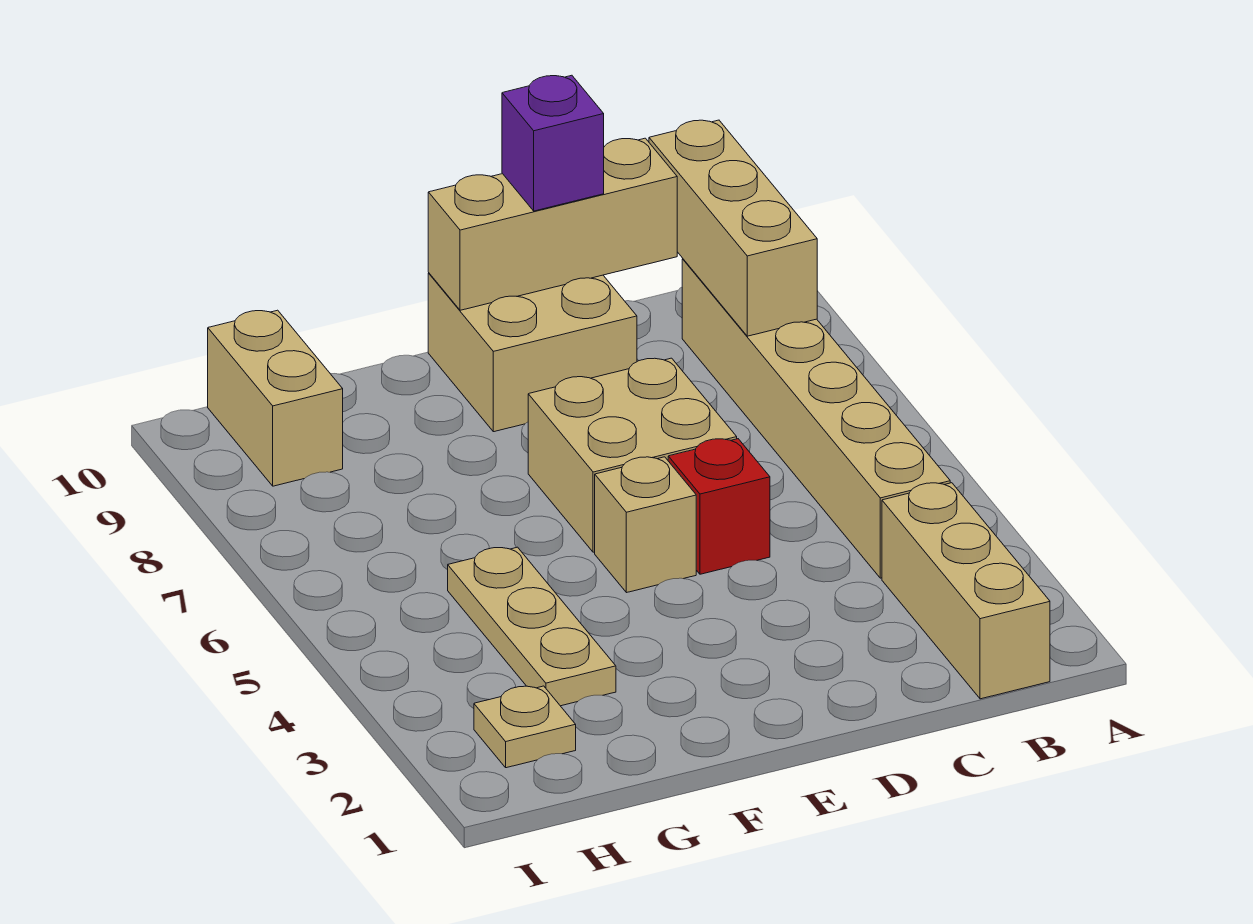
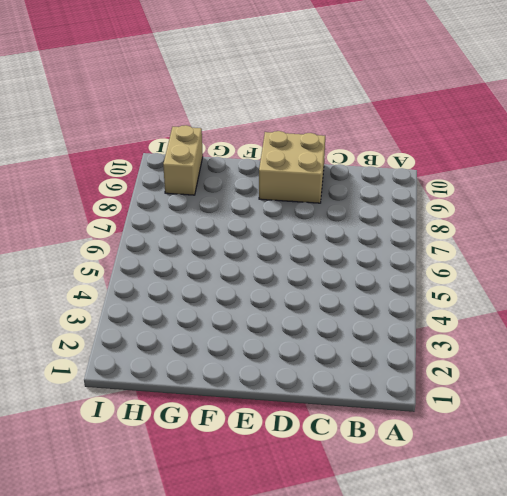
none -> tan 1x3 brick [882,483,1050,699]
none -> tan 1x6 brick [682,259,950,578]
none -> red 1x1 brick [668,439,770,574]

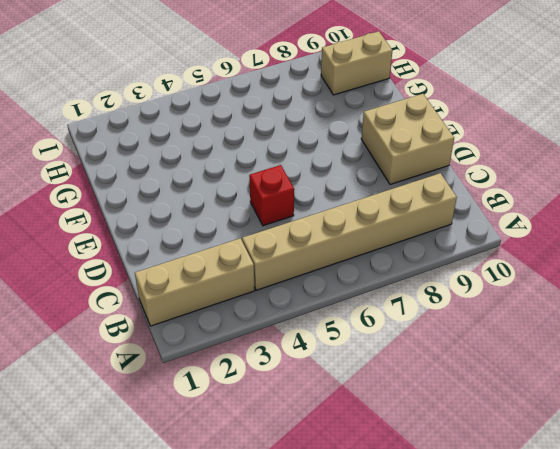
none -> tan 2x2 brick [528,358,737,552]
none -> tan 1x1 brick [595,457,696,593]
none -> tan 1x3 plate [448,547,616,706]

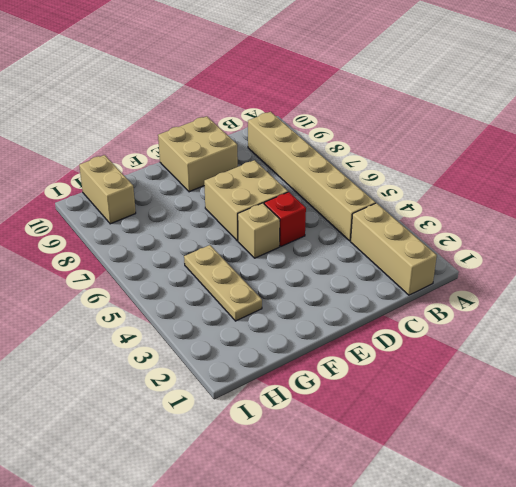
none -> tan 1x1 plate [474,686,576,768]
none -> tan 1x3 brick [649,120,817,336]
none -> tan 1x3 brick [428,138,677,310]

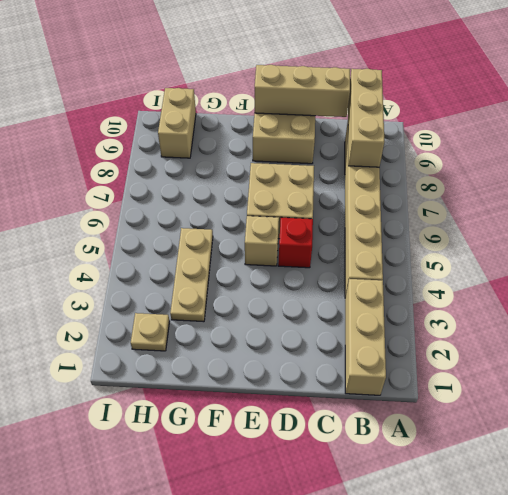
none -> purple 1x1 brick [502,75,604,211]

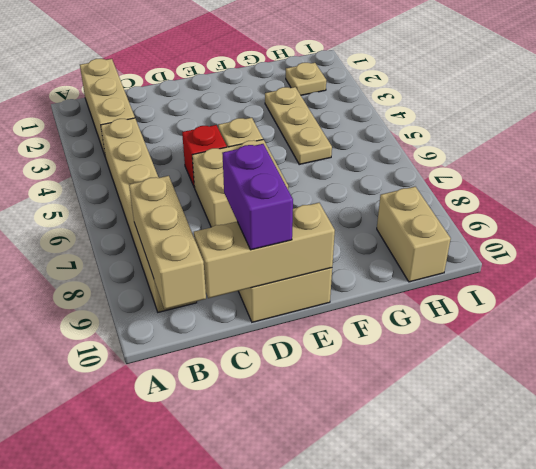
purple 1x2 brick [222,144,293,250] -> purple 1x1 brick [502,75,604,211]

